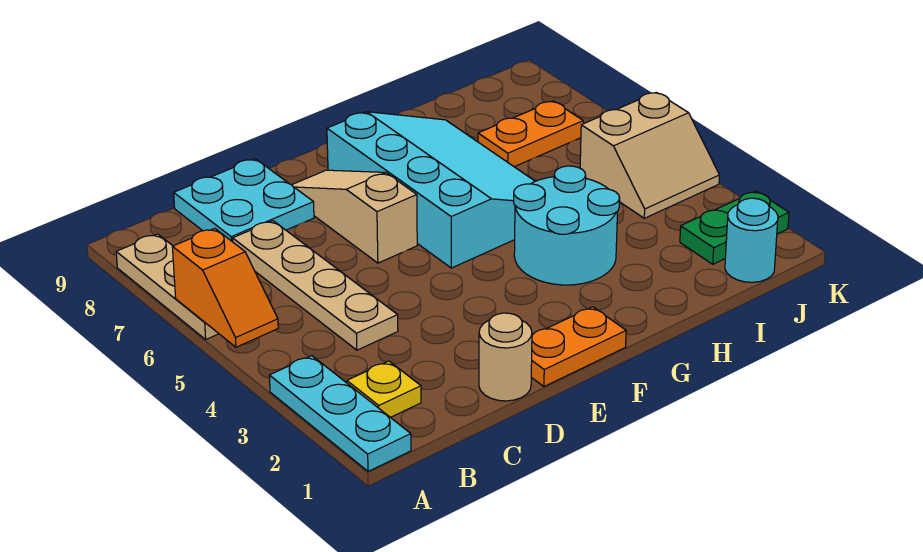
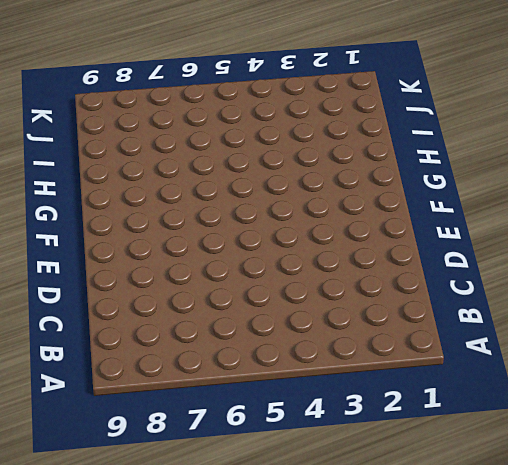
none -> cyan 1x3 plate [269,356,411,471]
none -> tan 1x3 plate [116,234,219,339]
none -> yellow 1x1 plate [347,361,421,417]

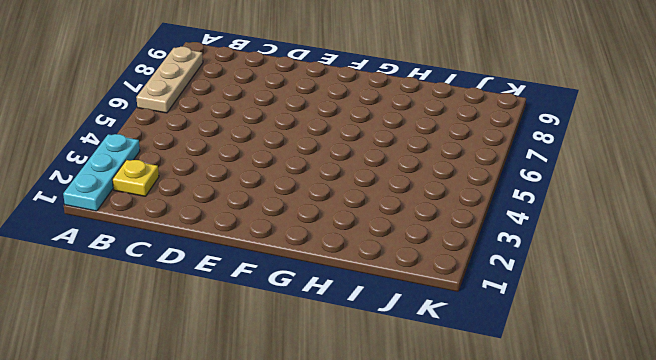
none -> tan 1x4 plate [233,221,398,350]
none -> cyan 2x2 plate [174,159,314,242]
none -> tan 1x1 round brick [479,313,532,401]

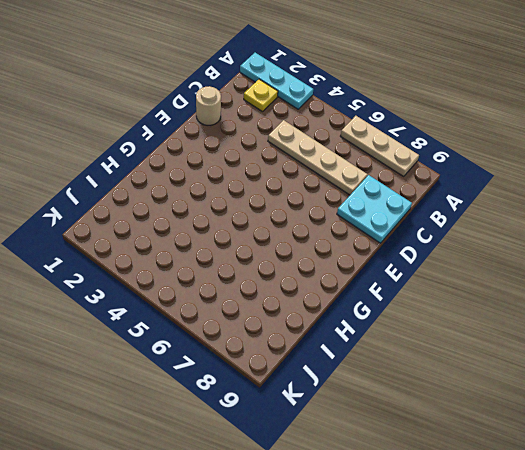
none -> orange 1x2 plate [531,307,626,387]
none -> tan 1x3 slope [292,170,417,263]
none -> cyan 3x4 slope [327,112,535,268]

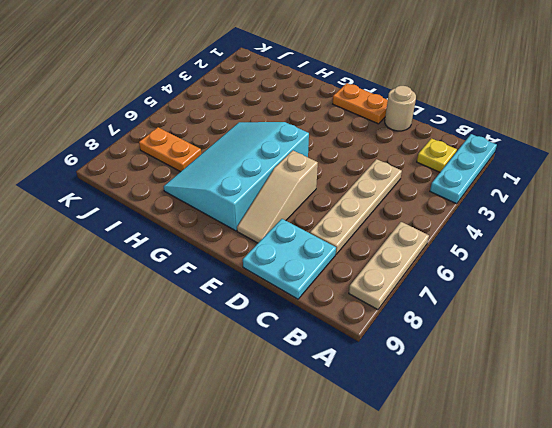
none -> cyan 2x2 round brick [514,166,620,285]
none -> cyan 1x1 round brick [725,198,778,282]
none -> green 1x2 plate [680,191,789,264]

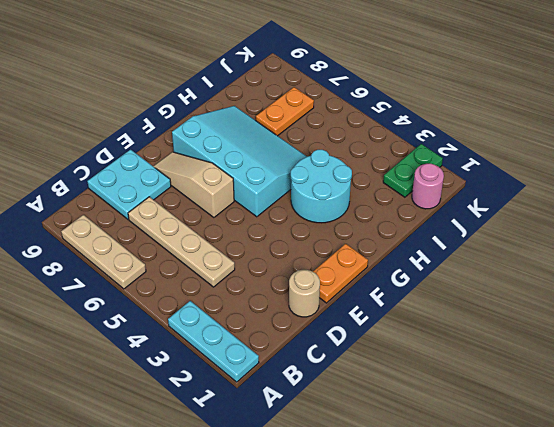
pink 1x1 round brick [412,164,444,209] -> cyan 1x1 round brick [725,198,778,282]
none -> yellow 1x1 plate [347,361,421,417]
none -> tan 2x2 slope [580,92,719,218]
none -> orange 1x2 slope [173,228,278,347]

